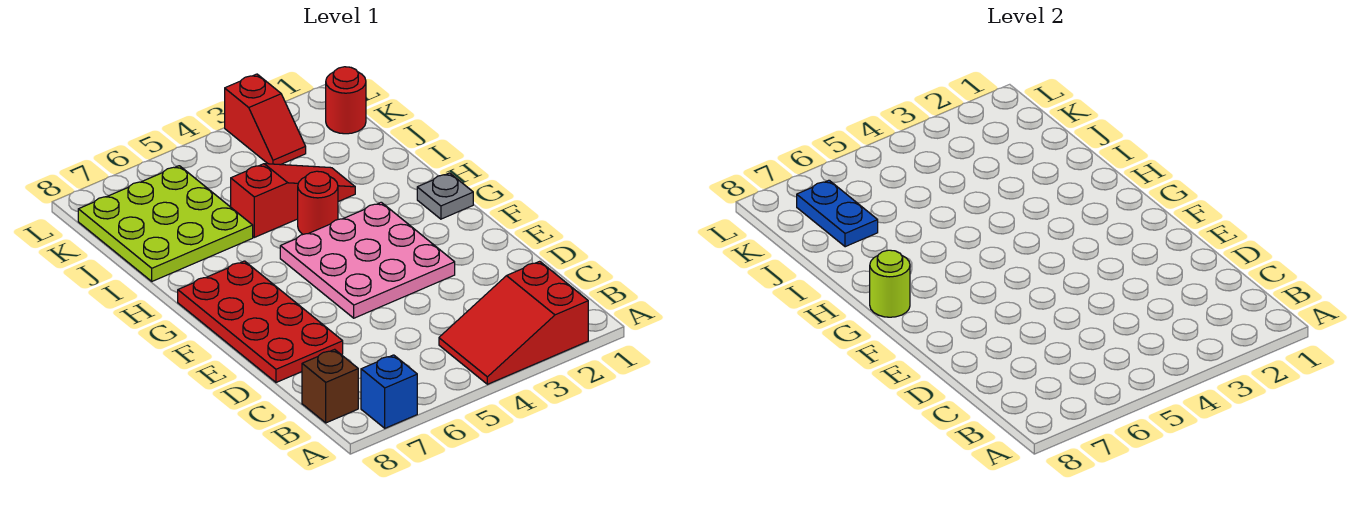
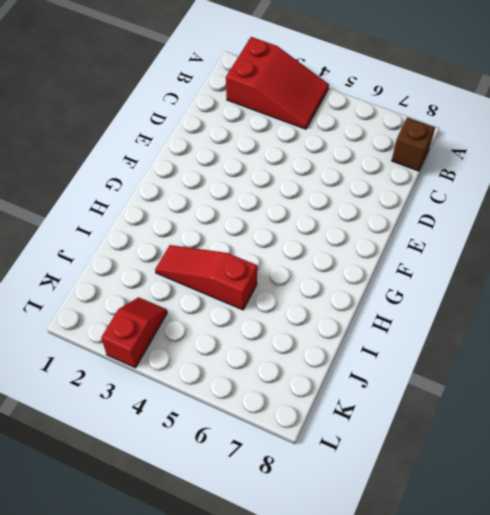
none -> blue 1x1 brick [361,355,417,428]
none -> red 2x4 plate [178,261,343,382]
none -> pink 3x3 plate [280,202,455,318]

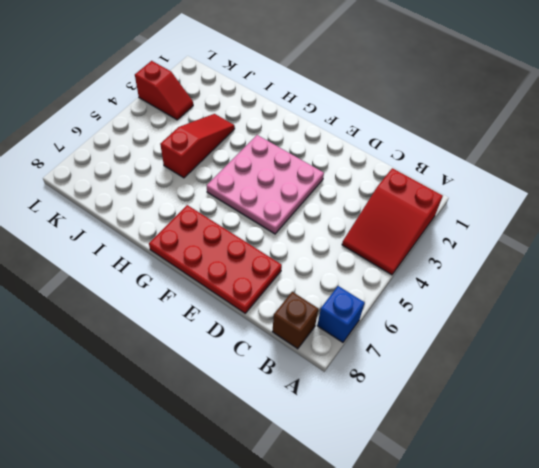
none -> grey 1x1 plate [417,173,473,219]
none -> red 1x1 round brick [298,171,338,234]
none -> lime 3x3 plate [78,166,253,281]

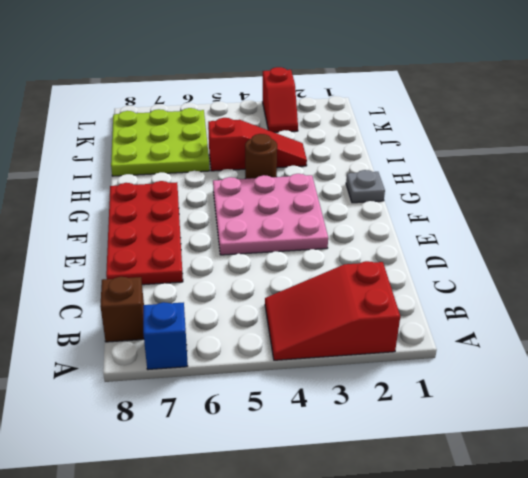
brown 1x1 round brick [245,134,277,179] -> red 1x1 round brick [298,171,338,234]
none -> red 1x1 round brick [326,67,366,134]
none -> lime 1x1 round brick [870,250,910,317]
none -> blue 1x2 plate [797,180,878,247]

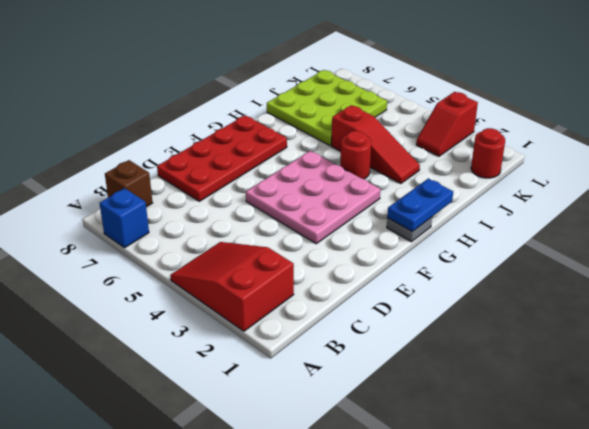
blue 1x2 plate [387,178,453,232] -> blue 1x2 plate moved to [797,180,878,247]
none -> lime 1x1 round brick [870,250,910,317]

